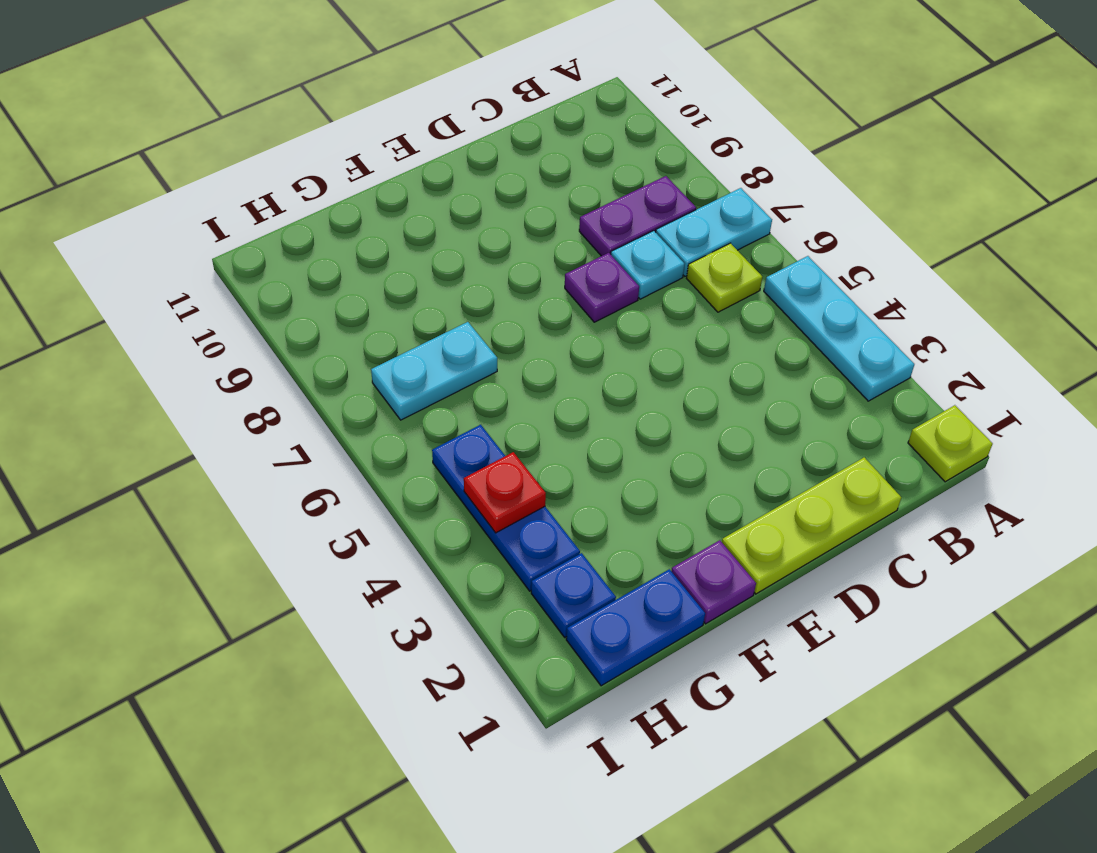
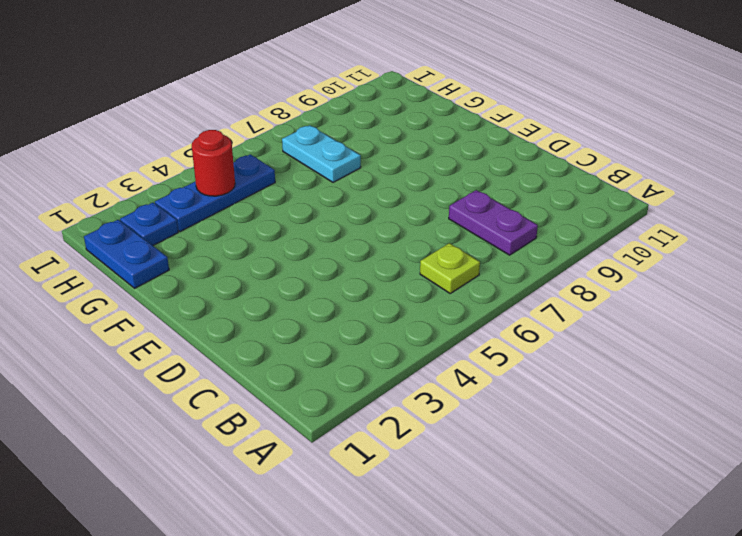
red 1x1 round brick [192,130,235,196] -> red 1x1 plate [464,452,546,533]
none -> lime 1x1 plate [908,405,993,482]
none -> cyan 1x3 plate [764,256,914,401]
none -> cyan 1x2 plate [656,188,772,276]

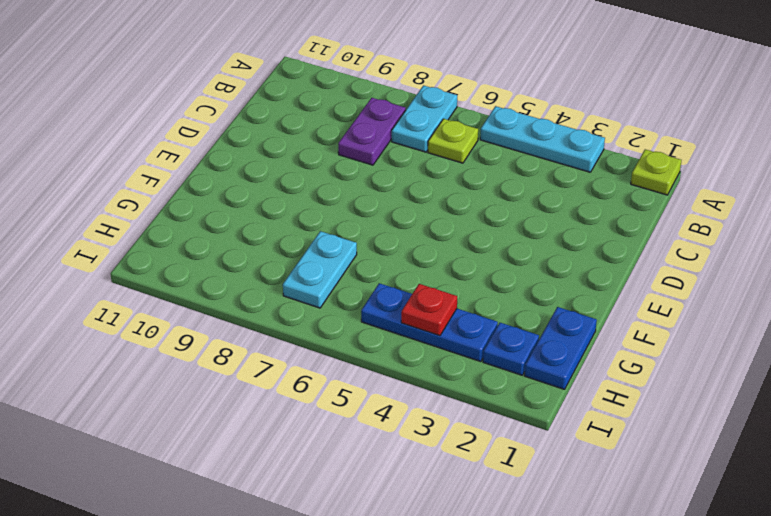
none -> lime 1x3 plate [722,457,901,594]
none -> cyan 1x1 plate [611,231,685,299]
none -> purple 1x1 plate [565,253,639,322]

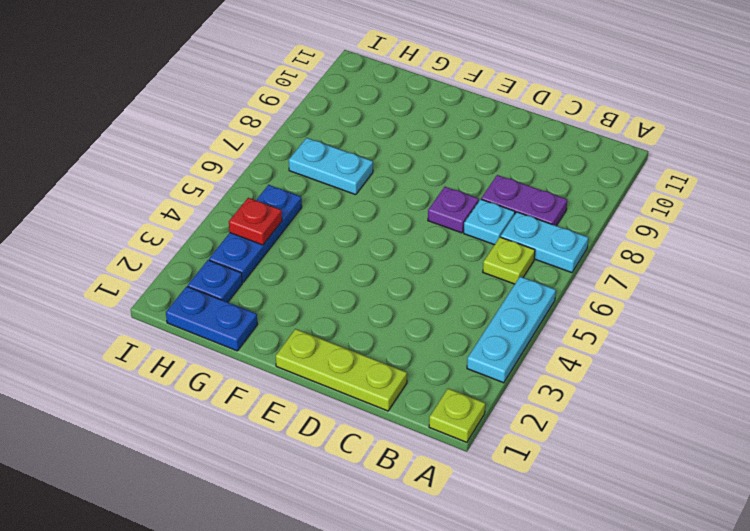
none -> purple 1x1 plate [671,540,756,624]

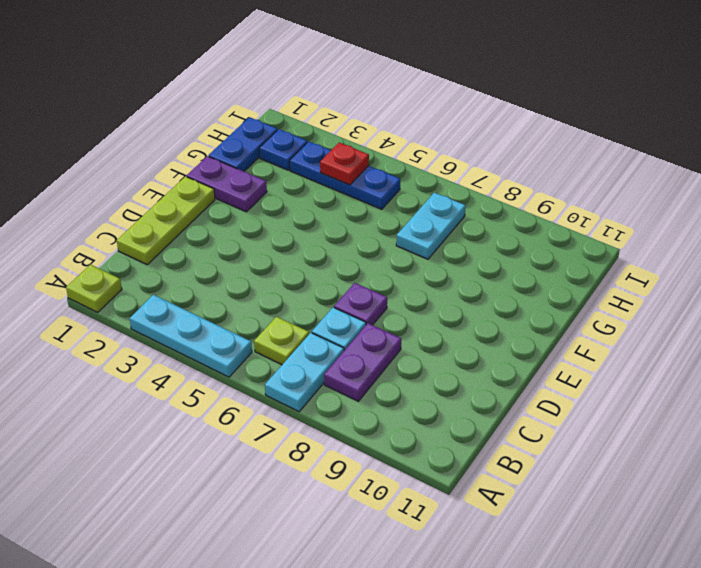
purple 1x2 plate [187,156,267,212] -> purple 1x1 plate [671,540,756,624]

